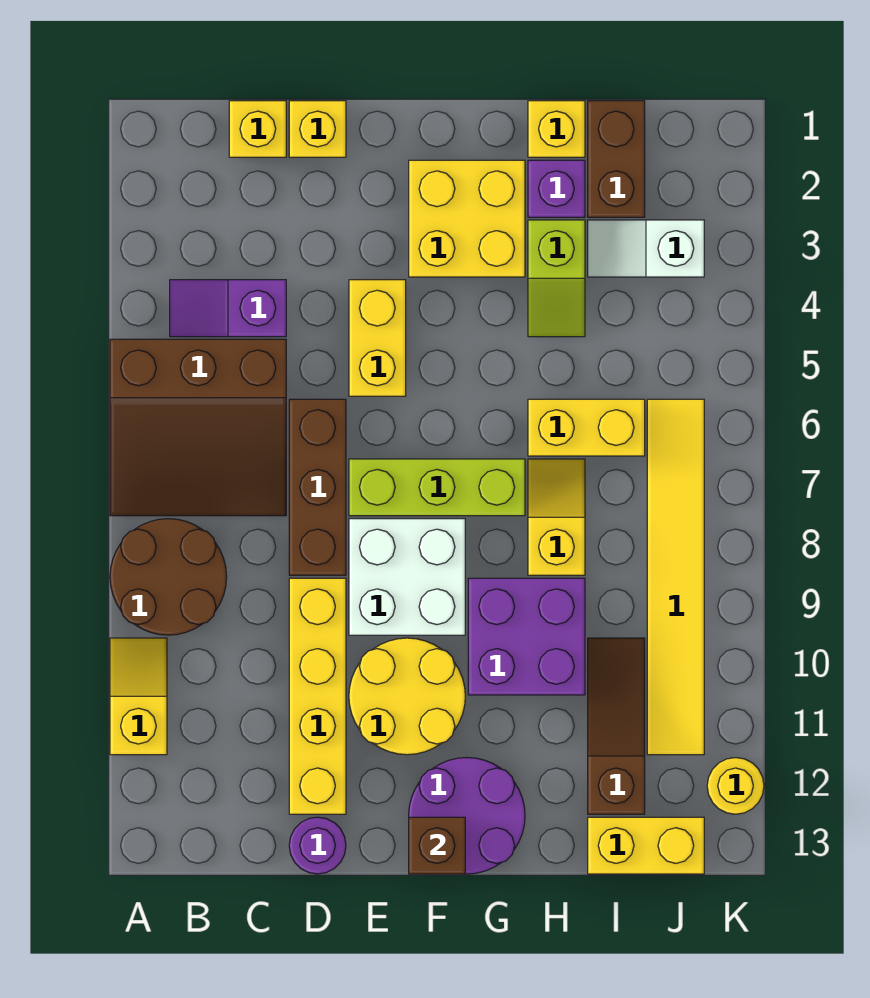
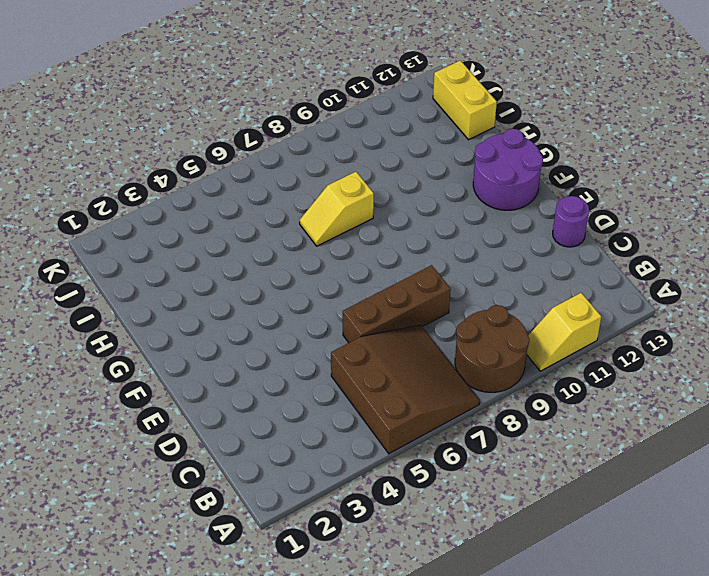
none -> purple 1x2 slope [170,280,286,337]
none -> yellow 1x1 brick [229,101,286,157]
none -> yellow 1x1 brick [289,101,346,157]

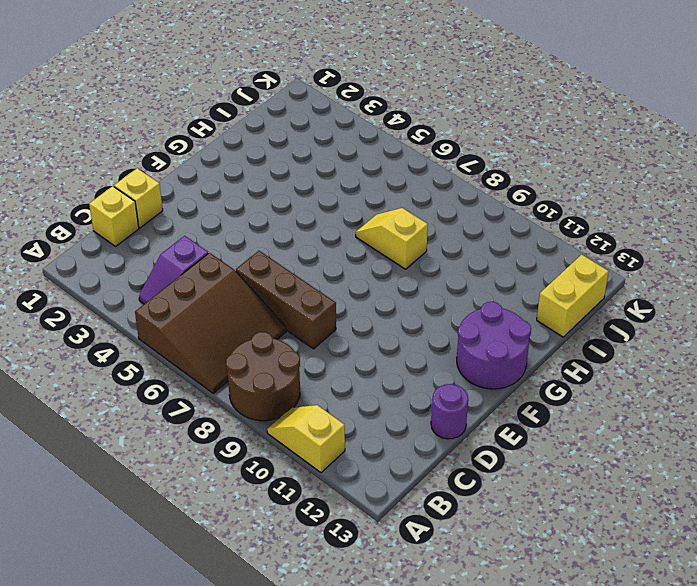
none -> yellow 1x4 brick [289,578,346,814]
none -> yellow 1x2 brick [349,280,406,396]
none -> lime 1x3 brick [349,459,525,516]

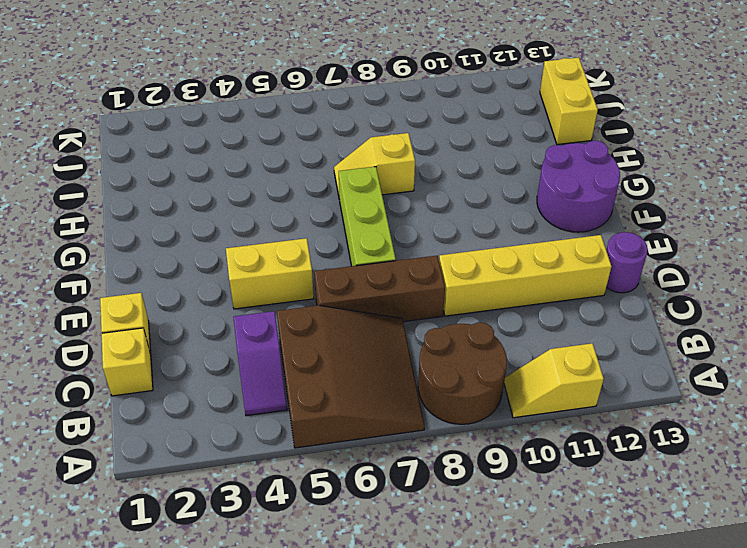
none -> white 2x2 brick [349,519,465,635]
none -> yellow 2x2 round brick [349,638,465,755]
none -> yellow 2x2 brick [409,160,525,277]

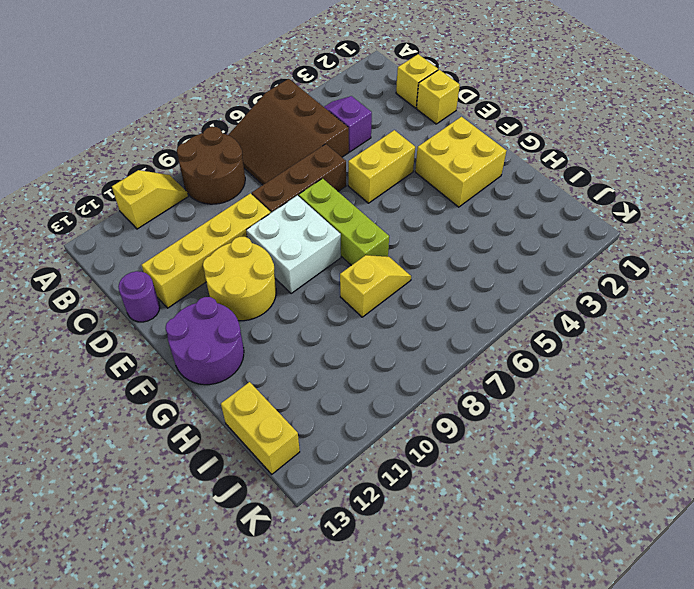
none -> purple 2x2 brick [468,578,585,695]
none -> yellow 1x1 brick [528,101,585,157]
none -> purple 1x1 brick [528,160,585,217]

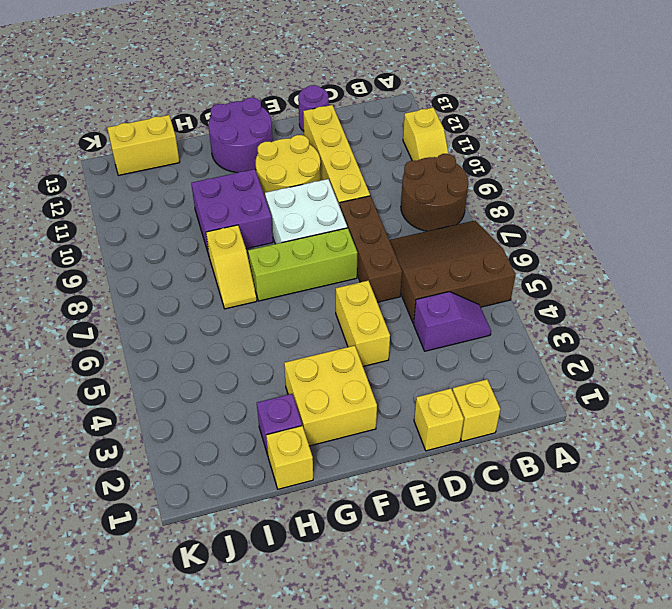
none -> lime 1x2 slope [528,220,585,337]
none -> yellow 1x2 brick [528,399,645,456]
none -> brown 1x2 brick [588,101,645,217]

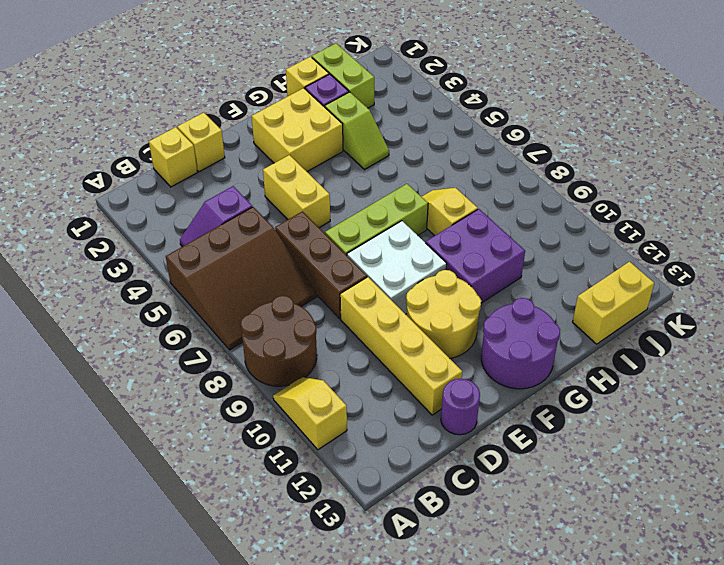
lime 1x2 brick [312,43,374,108] -> brown 1x2 brick [588,101,645,217]
none -> yellow 1x2 brick [528,399,645,456]
none -> white 1x2 slope [588,220,704,277]
none -> brown 1x3 slope [588,638,645,814]

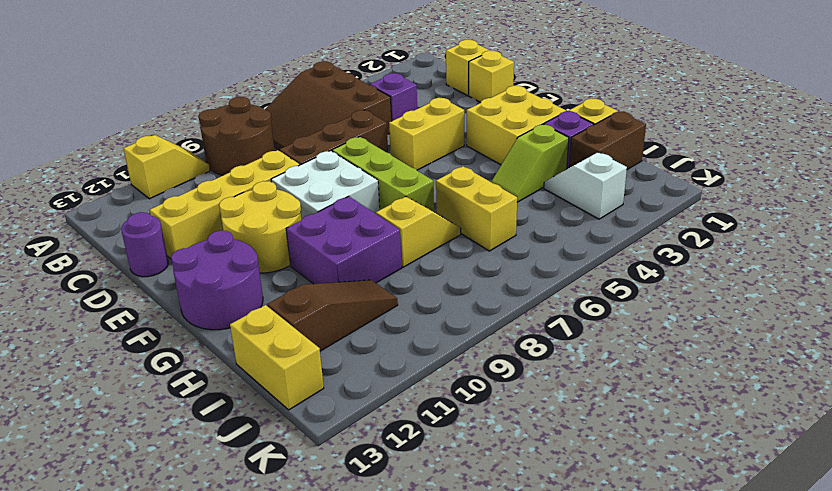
none -> yellow 1x6 tile [647,399,704,755]
none -> yellow 1x1 round brick [707,758,764,814]
none -> brown 1x1 brick [409,817,465,874]

